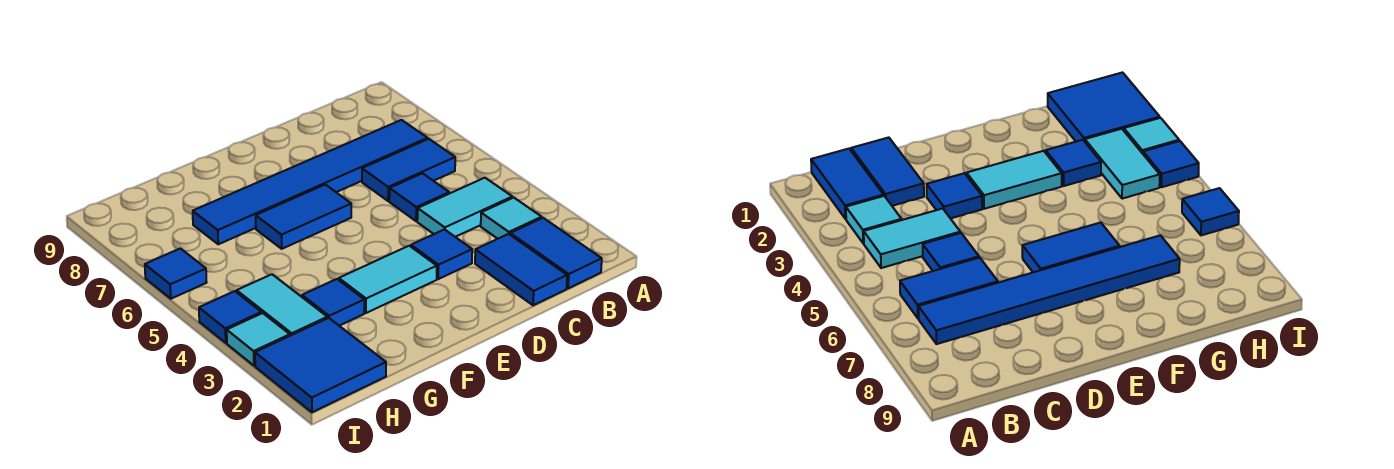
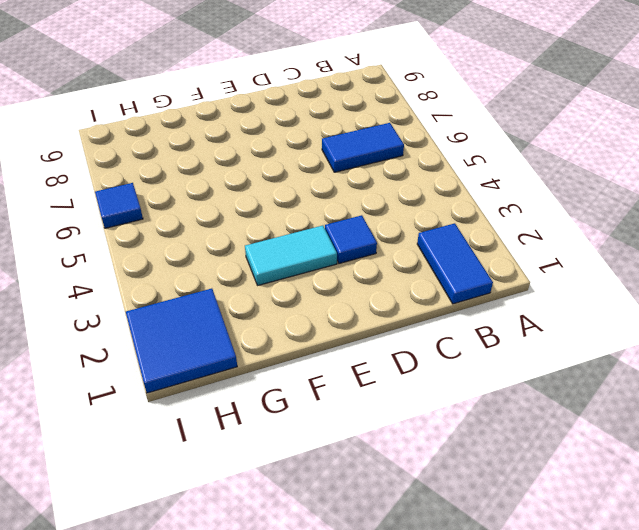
none -> cyan 1x1 tile [481,198,542,239]
none -> cyan 1x2 tile [417,178,512,237]
none -> blue 1x6 tile [193,120,428,244]

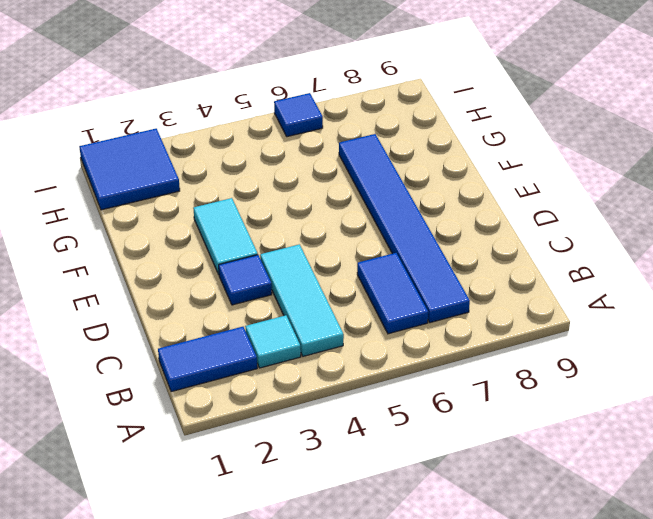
cyan 1x3 tile [260,244,344,356] -> cyan 1x2 tile [417,178,512,237]
none -> blue 1x2 tile [475,234,567,305]
none -> blue 1x1 tile [389,173,449,221]
none -> blue 1x2 tile [256,185,351,249]

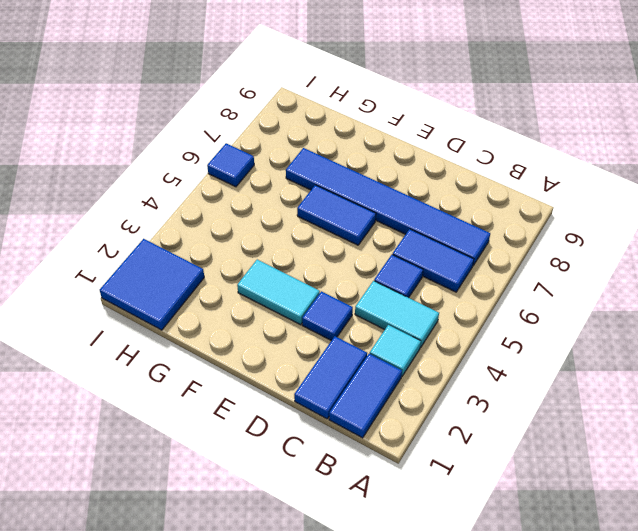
none -> blue 1x1 tile [302,279,364,326]
none -> cyan 1x2 tile [237,274,327,336]
none -> cyan 1x1 tile [227,313,290,366]

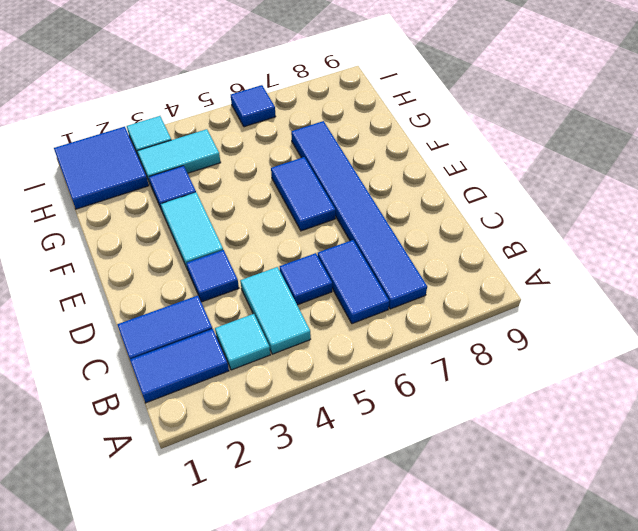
none -> blue 1x1 tile [199,291,261,343]

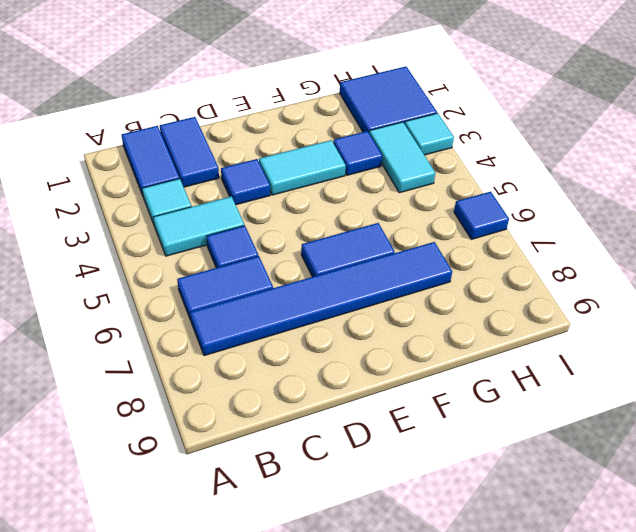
none -> blue 1x1 tile [199,291,261,343]

